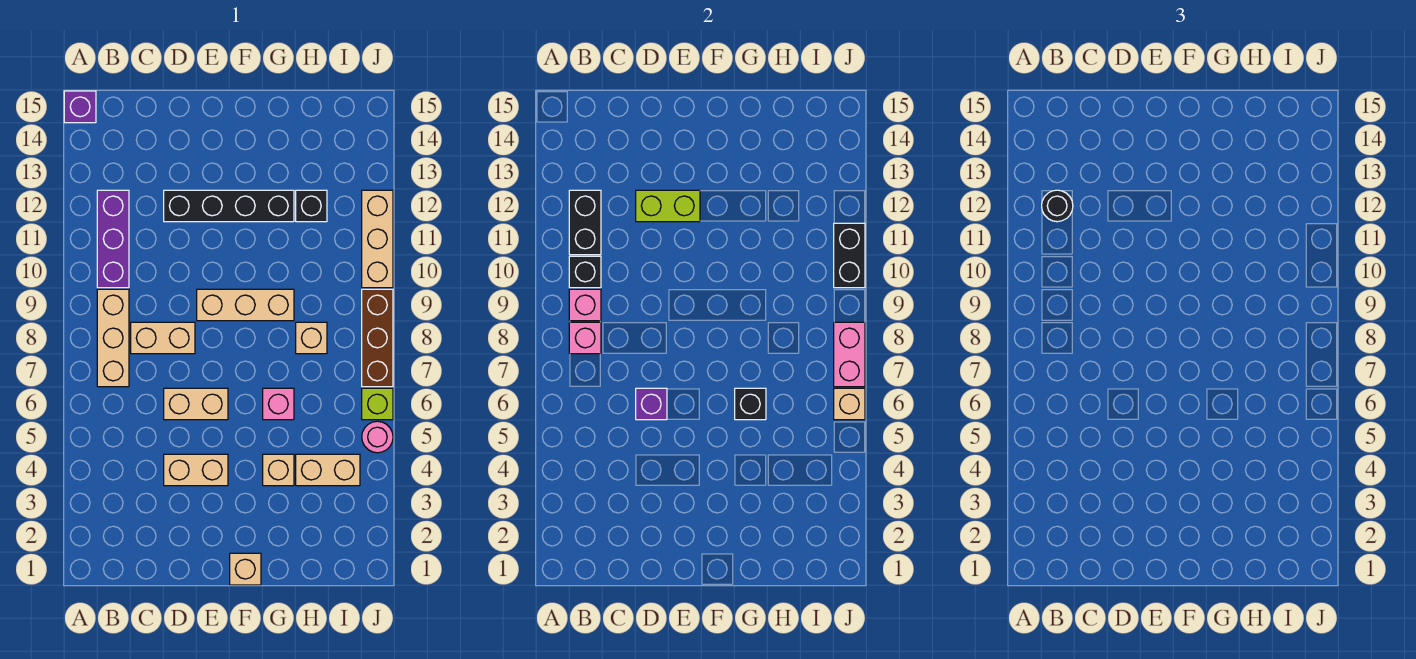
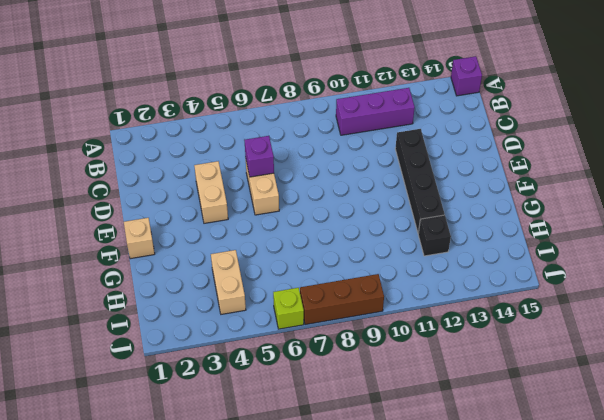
none -> tan 1x3 brick [97,289,129,387]
none -> tan 1x2 brick [131,322,195,354]
none -> tan 1x3 brick [197,289,294,321]

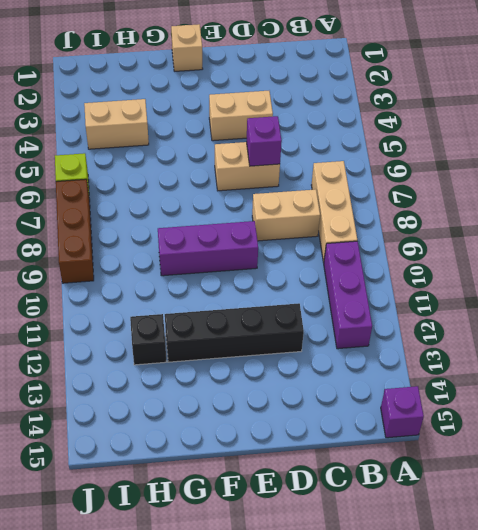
purple 1x3 brick [158,221,258,276] -> tan 1x3 brick [197,289,294,321]
none -> tan 1x1 brick [263,454,294,486]
none -> pink 1x1 brick [263,388,294,420]
none -> tan 1x1 brick [296,322,327,354]

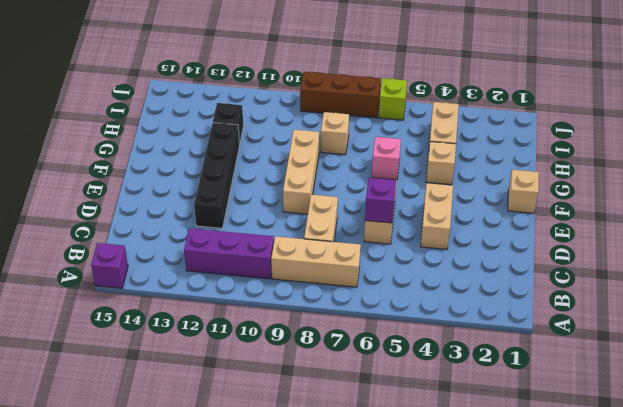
none -> pink 1x1 round brick [362,421,393,453]
none -> tan 1x3 brick [362,190,393,288]
none -> pink 1x1 brick [569,322,601,354]

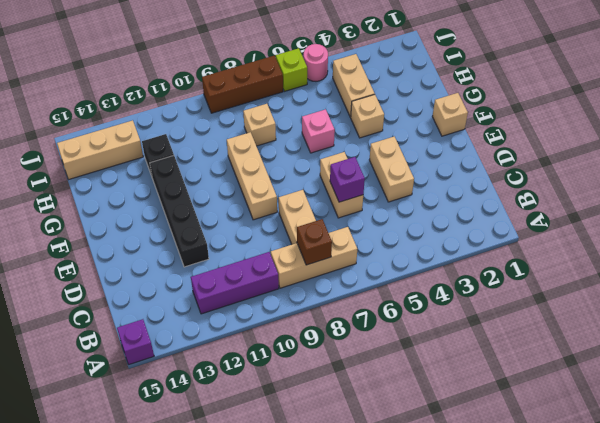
brown 1x1 brick [297,219,332,265] -> pink 1x1 brick [569,322,601,354]
tan 1x3 brick [57,120,143,180] -> tan 1x3 brick moved to [362,190,393,288]
none -> pink 1x1 brick [569,289,601,321]
none -> black 1x1 brick [569,256,601,288]
none -> black 1x2 brick [569,190,601,255]

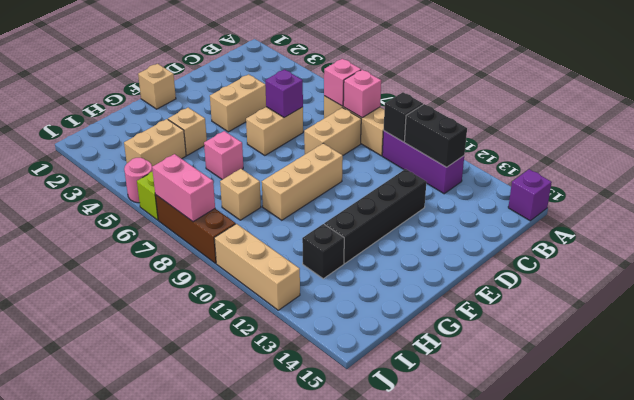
pink 1x1 brick [324,59,361,106] -> pink 1x1 brick moved to [569,289,601,321]
none -> lime 1x2 brick [636,190,700,222]
none -> black 1x1 brick [735,388,766,420]
none -> tan 1x1 brick [834,388,865,420]

